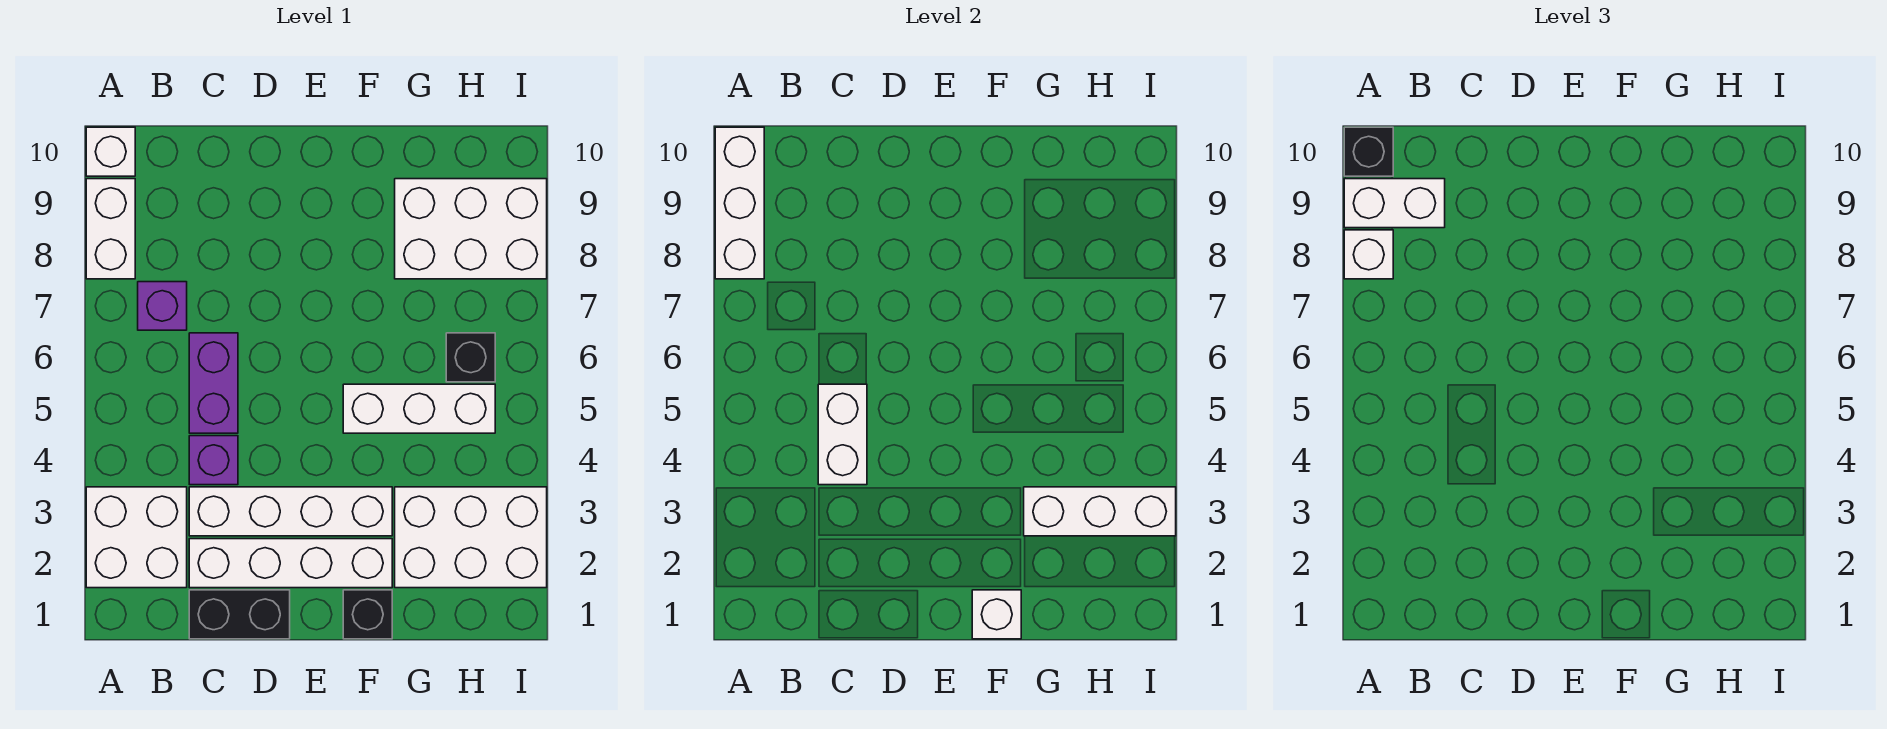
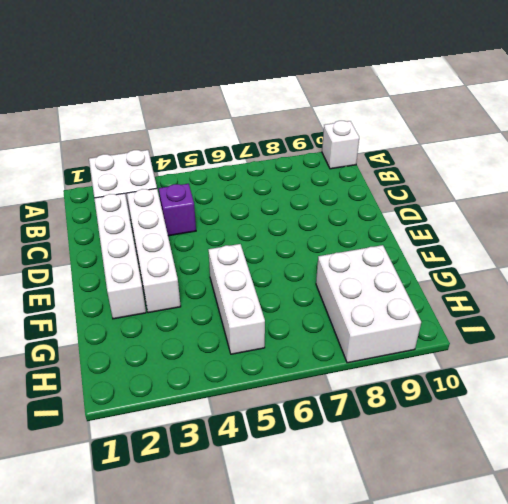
none -> white 1x2 brick [86,179,135,279]
none -> purple 1x1 brick [138,282,187,330]
none -> black 1x2 brick [189,590,290,639]

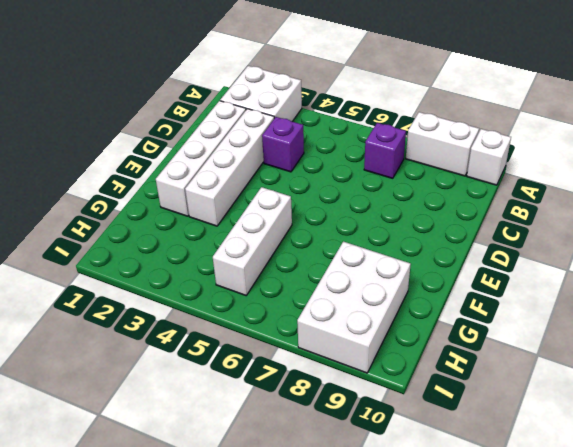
none -> black 1x2 brick [189,590,290,639]
none -> purple 1x2 brick [189,333,238,433]
none -> black 1x1 brick [343,590,392,639]

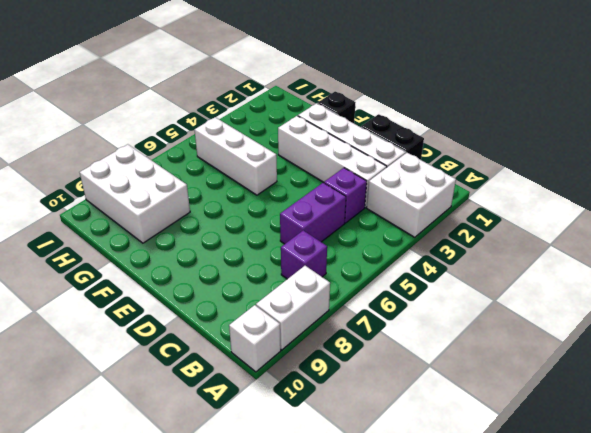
none -> white 2x3 brick [395,487,547,588]
none -> black 1x1 brick [446,333,495,382]
none -> white 1x3 brick [715,127,764,279]

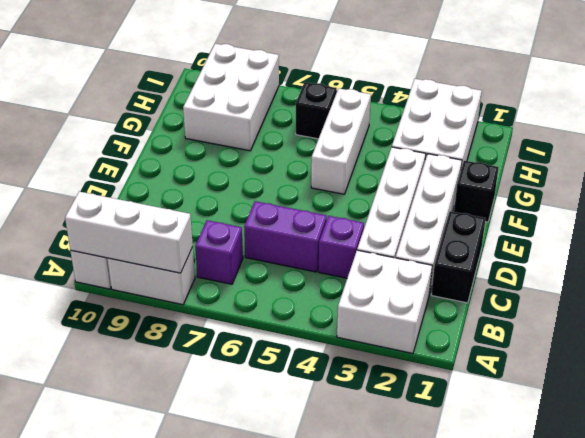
none -> white 1x2 brick [818,384,867,485]
none -> white 1x1 brick [972,590,1021,639]
none -> white 1x3 brick [1024,487,1176,536]

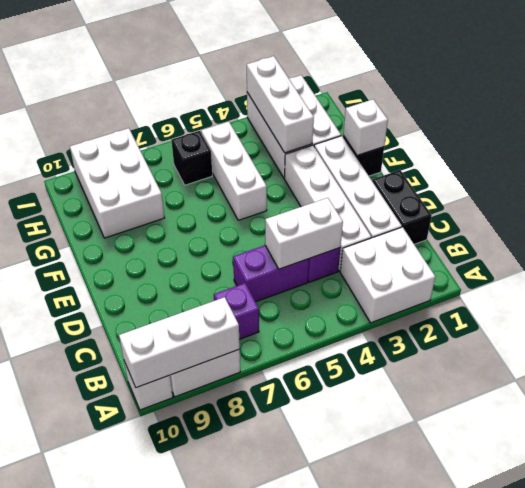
none -> white 1x1 brick [1344,230,1393,279]
none -> white 1x2 brick [1344,179,1445,228]
none -> black 1x1 brick [1344,127,1393,176]

